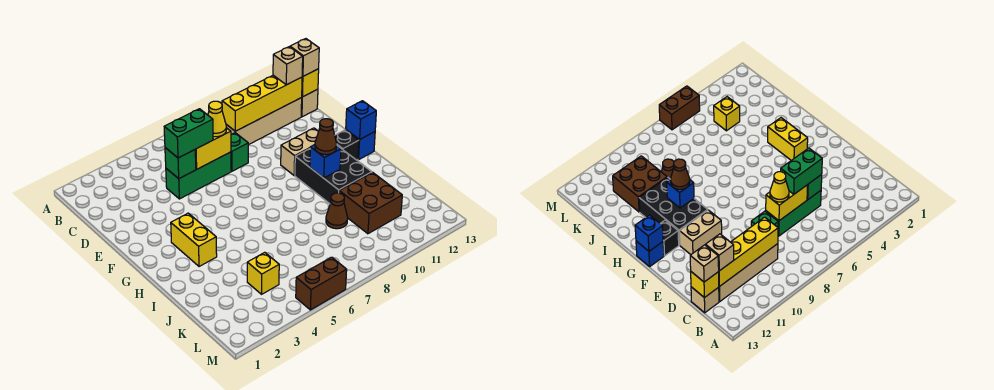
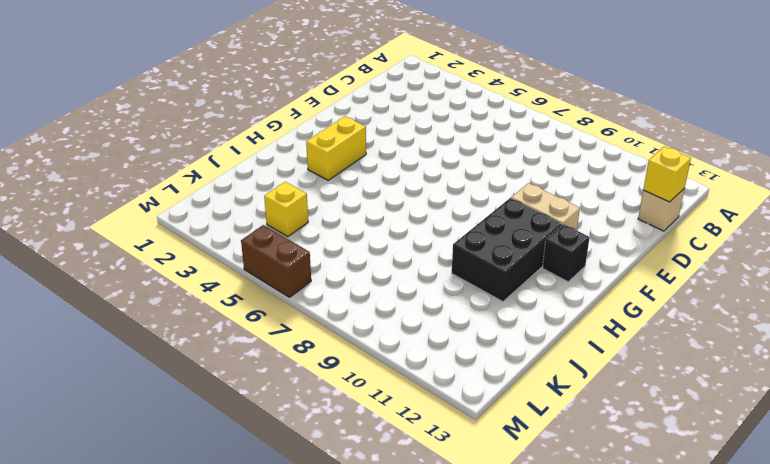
none -> tan 1x4 brick [226,98,302,145]
none -> green 1x3 brick [166,152,231,199]
none -> green 1x1 brick [231,133,248,171]

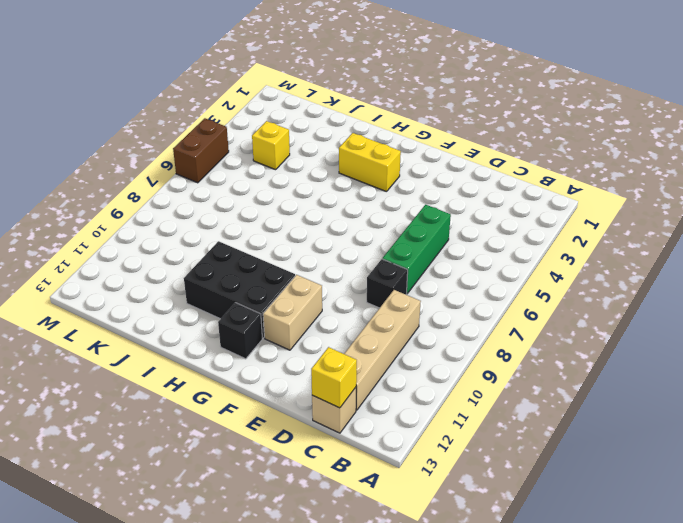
black 1x1 brick [367,259,408,308] -> green 1x1 brick [231,133,248,171]
none -> blue 1x1 brick [346,130,375,160]
none -> brown 1x1 cone [326,193,348,229]
none -> brown 2x2 brick [339,172,402,234]

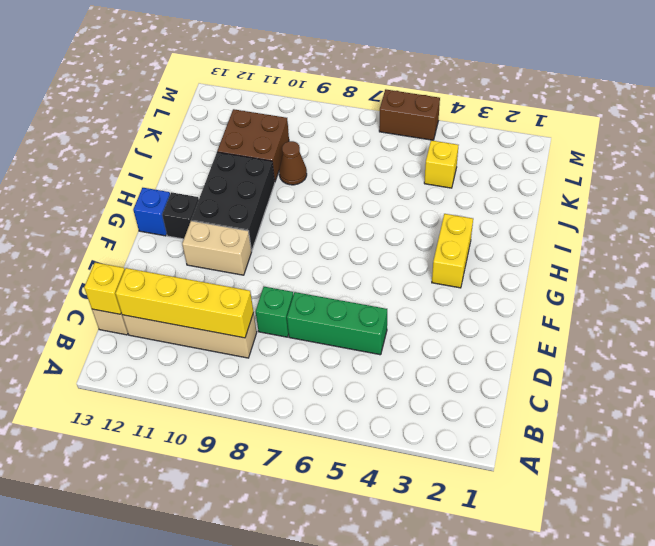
none -> green 1x1 brick [165,148,196,179]
none -> yellow 1x2 brick [195,128,231,169]
none -> blue 1x1 brick [346,101,376,140]

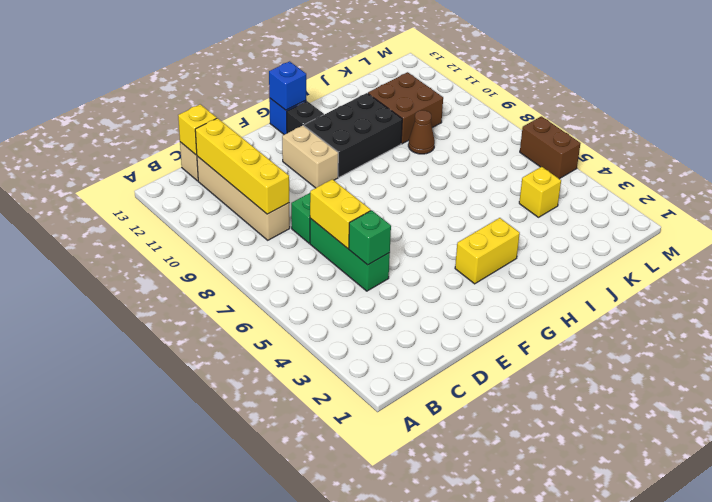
none -> blue 1x1 brick [310,145,341,178]
none -> tan 1x1 brick [273,47,303,85]
none -> tan 1x1 brick [290,39,319,76]

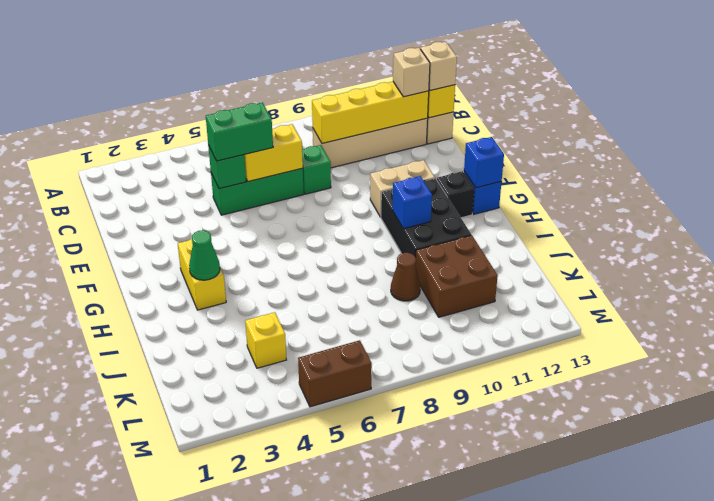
green 1x1 cone [189,230,220,280] -> none
none -> yellow 1x1 cone [208,101,227,137]
none -> brown 1x1 cone [315,119,337,155]

